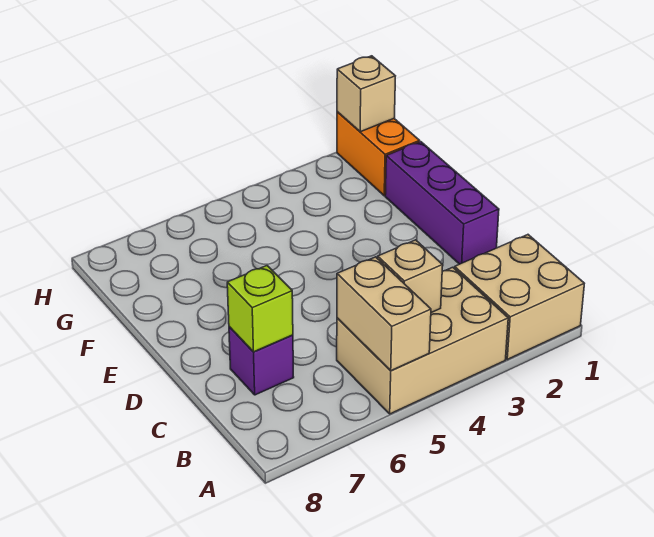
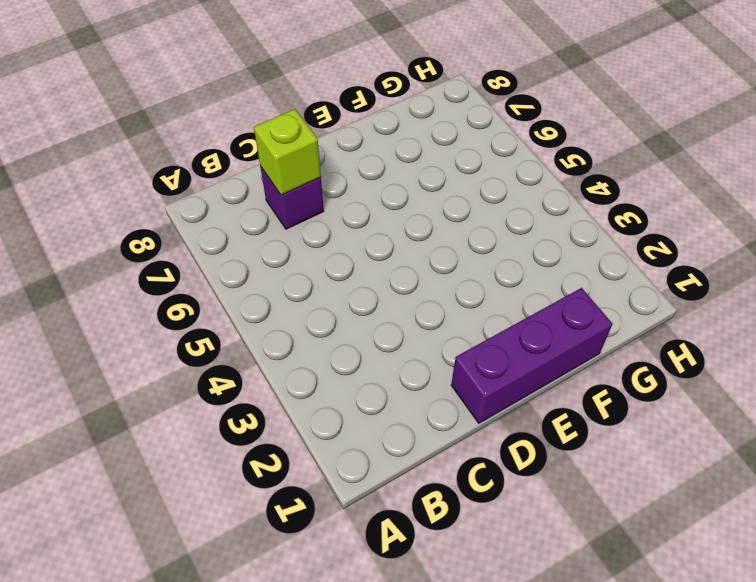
none -> tan 2x2 brick [455,235,584,359]
none -> tan 2x3 brick [337,267,508,414]

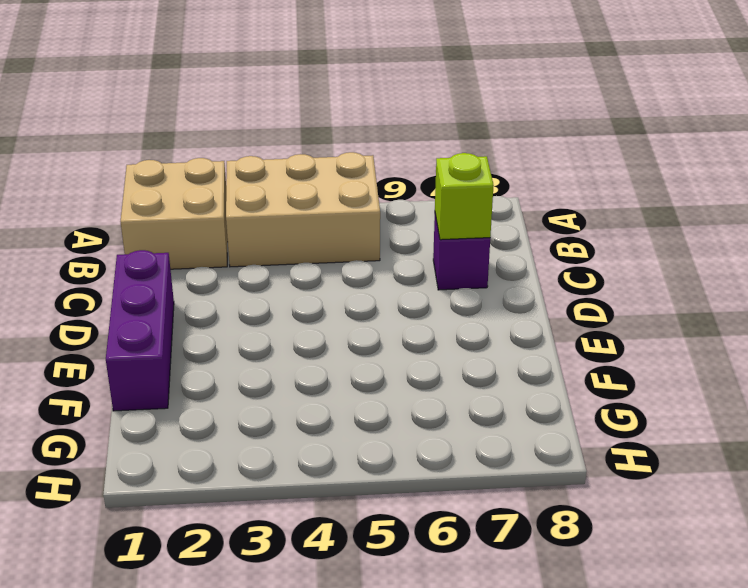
none -> orange 1x2 brick [337,112,420,196]
none -> tan 1x2 brick [337,257,431,371]

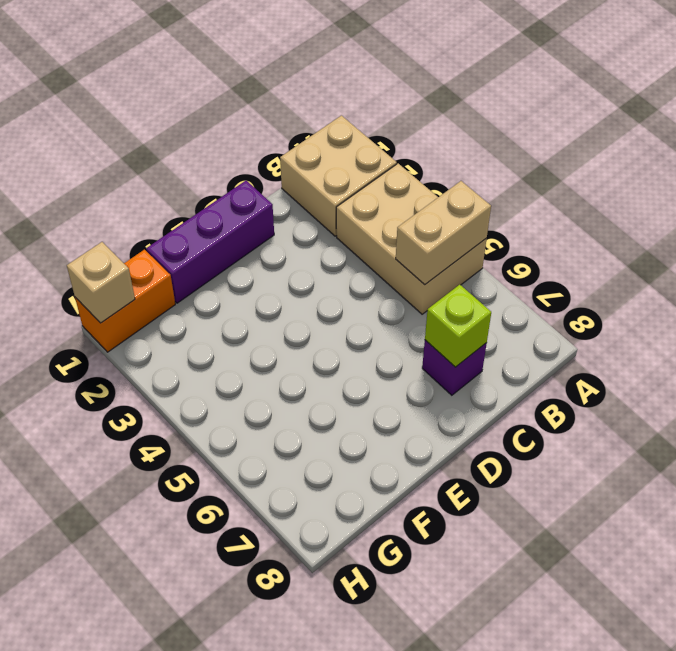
none -> tan 1x1 brick [378,240,443,313]

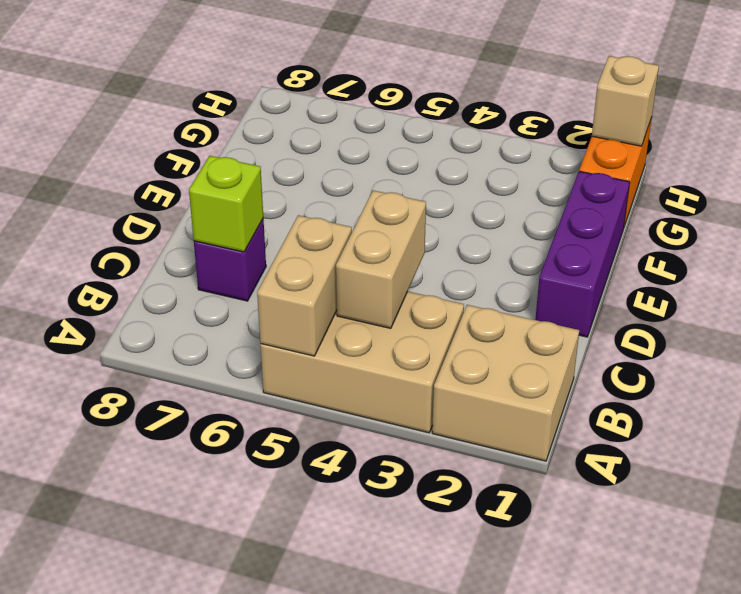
tan 1x2 brick [336,190,426,328] -> tan 1x1 brick [378,240,443,313]

